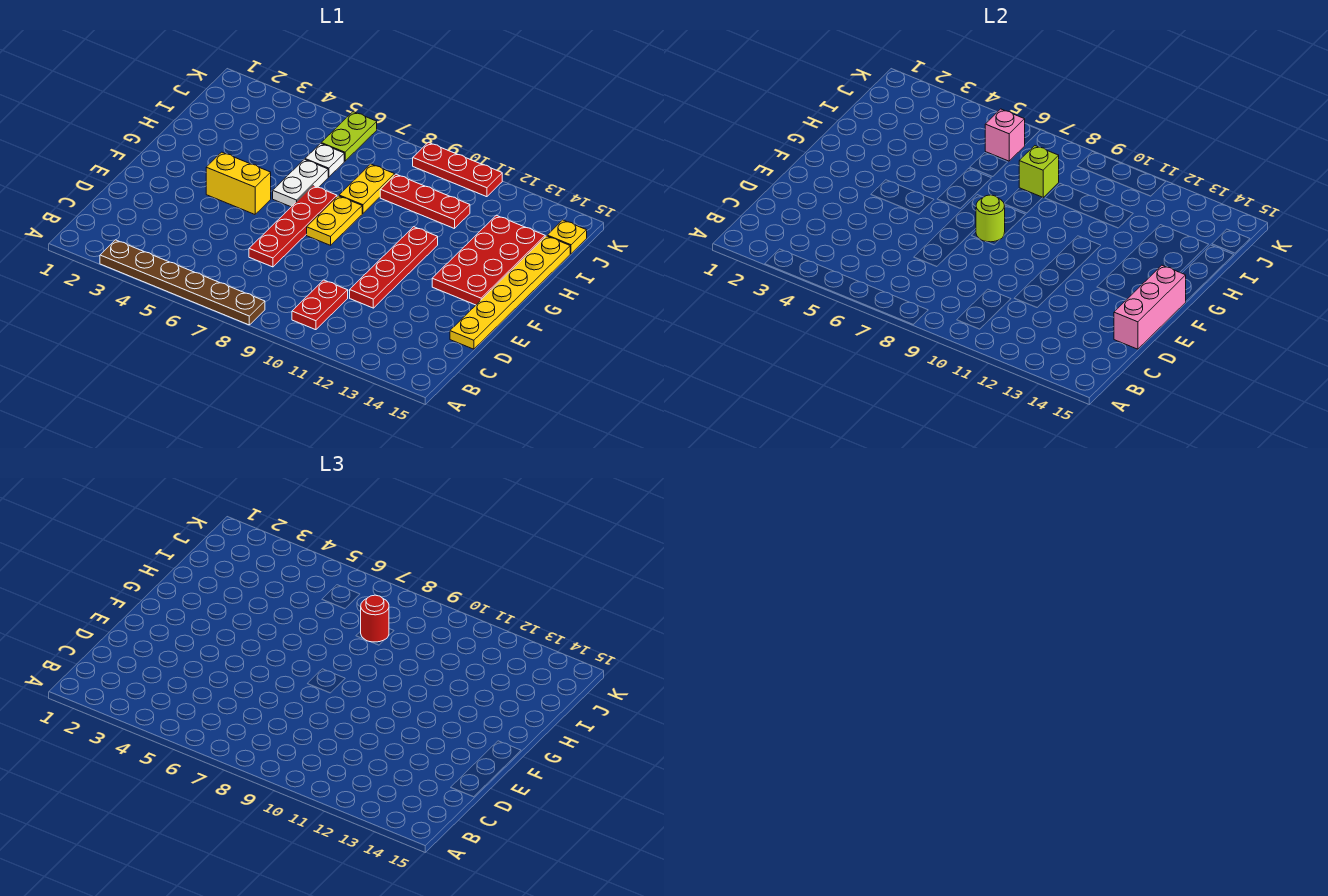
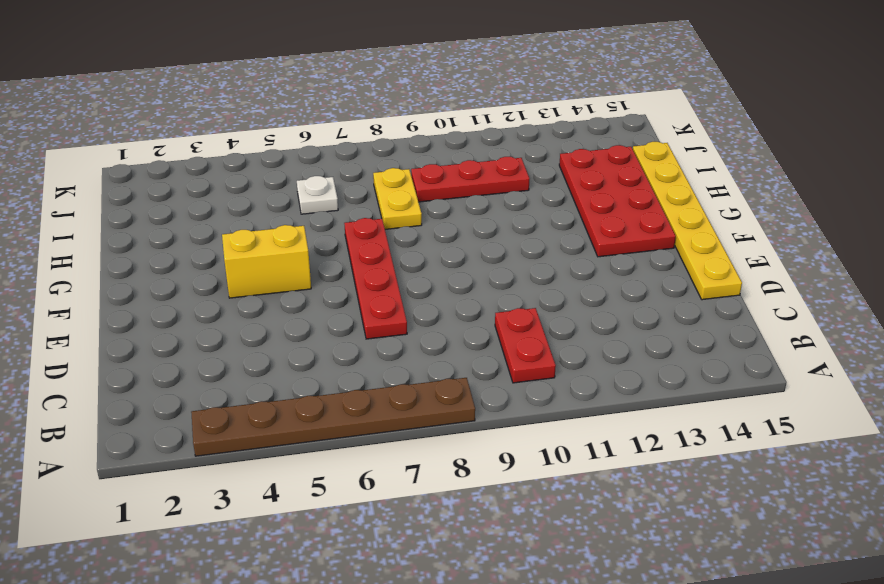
none -> red 1x4 plate [350,227,438,308]
none -> yellow 1x2 plate [307,196,362,245]
none -> white 1x2 plate [273,159,328,207]

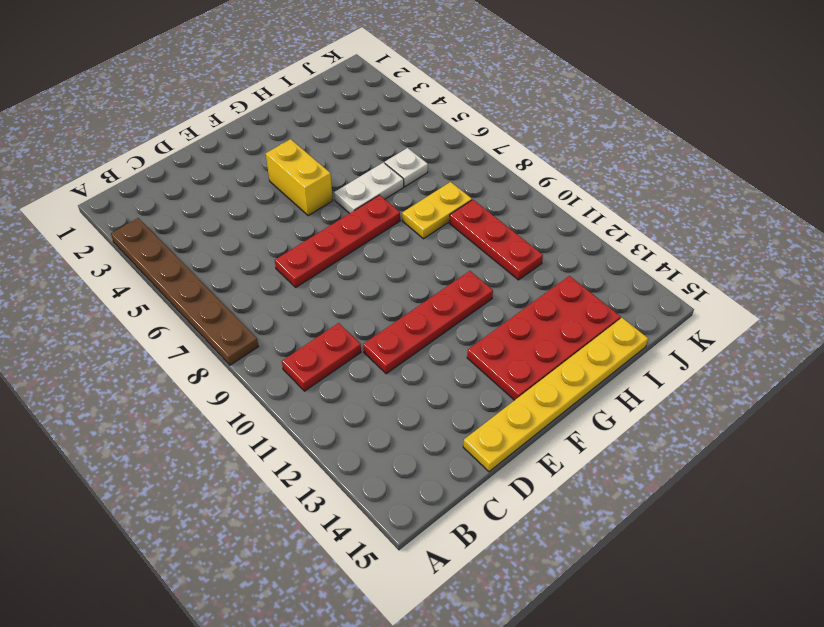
none -> yellow 1x2 plate [307,196,362,245]
none -> lime 1x2 plate [321,112,377,161]
none -> yellow 1x1 plate [547,220,587,254]

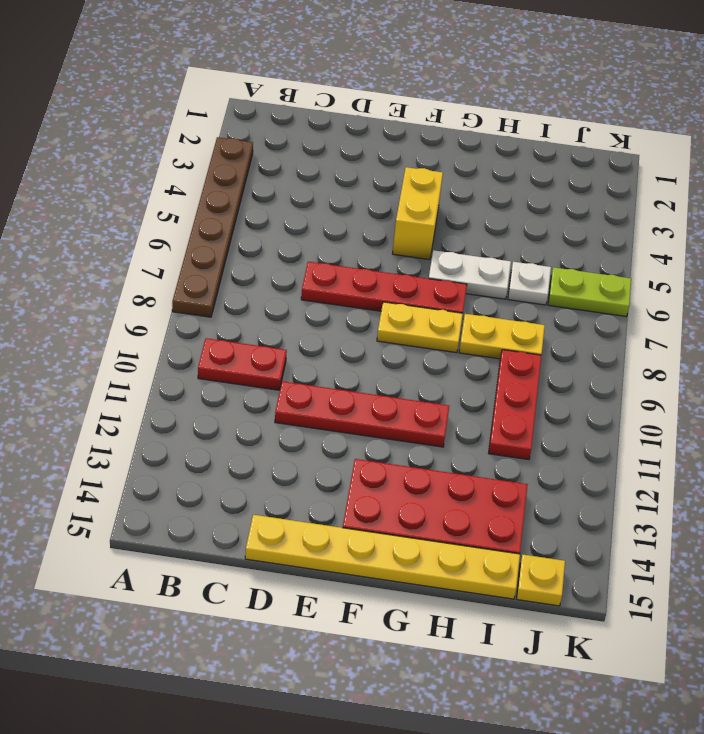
none -> red 1x3 plate [413,142,502,197]
none -> pink 1x3 brick [1114,265,1186,349]
none -> lime 1x1 round brick [976,195,1005,242]

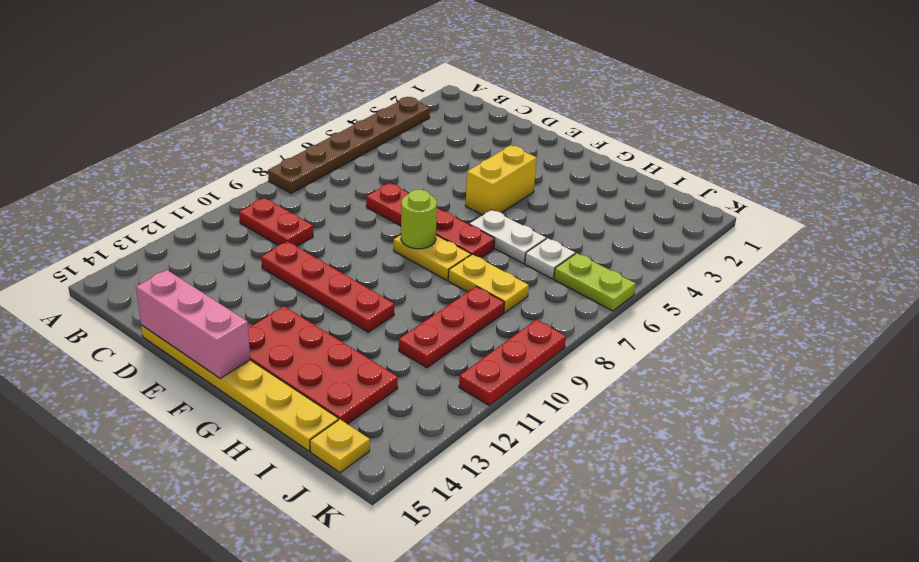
none -> lime 1x1 brick [1019,146,1059,198]
none -> pink 1x1 brick [985,109,1025,161]
none -> red 1x1 round brick [361,595,389,642]

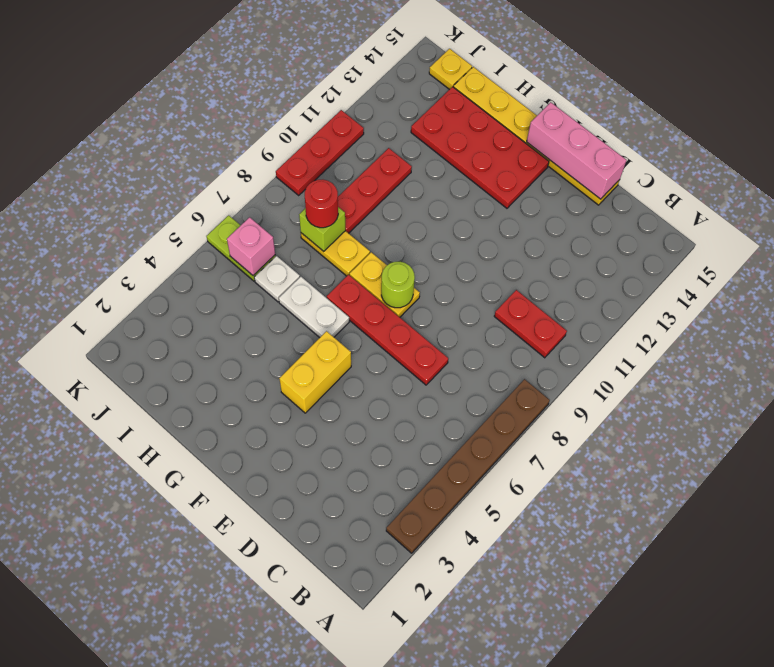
none -> red 1x4 plate [350,227,438,308]

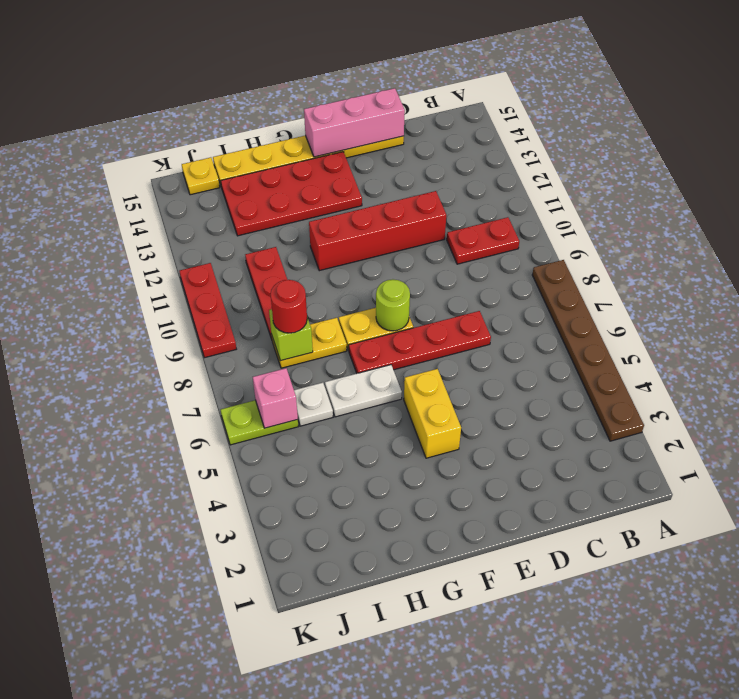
red 1x4 brick [309,191,446,271] -> red 1x4 plate [350,227,438,308]

